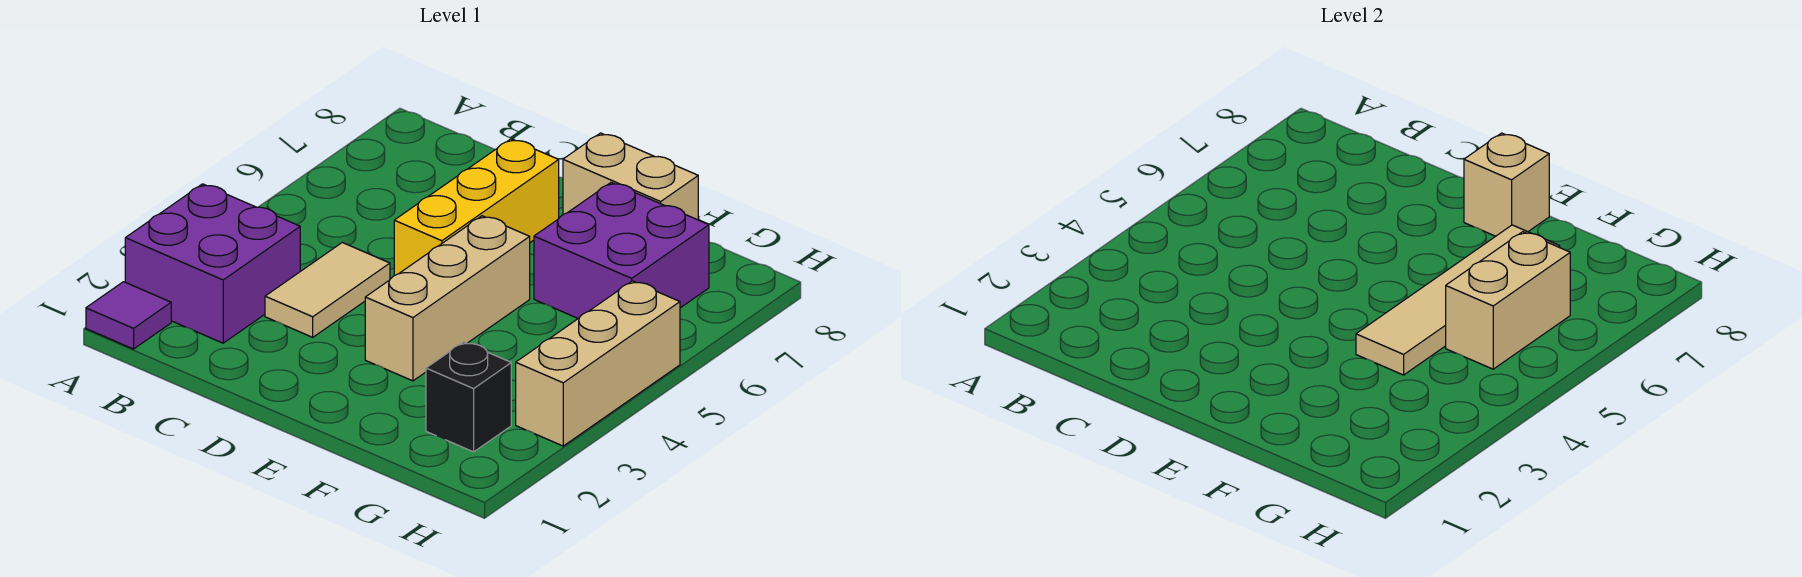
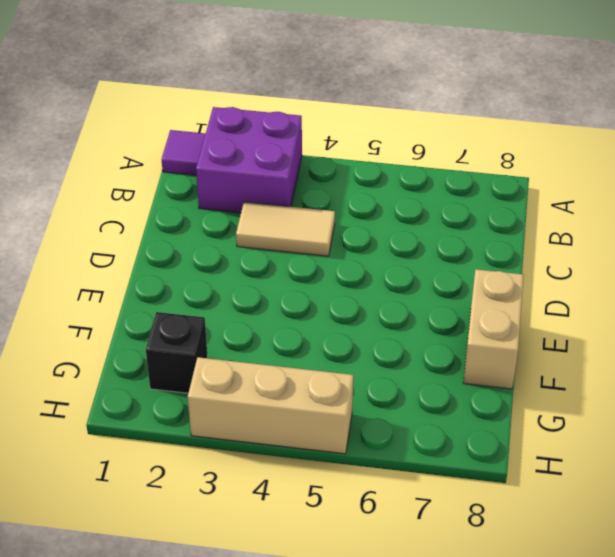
none -> yellow 1x3 brick [394,139,559,276]
none -> tan 1x3 brick [365,216,530,381]
none -> purple 2x2 brick [534,182,709,318]

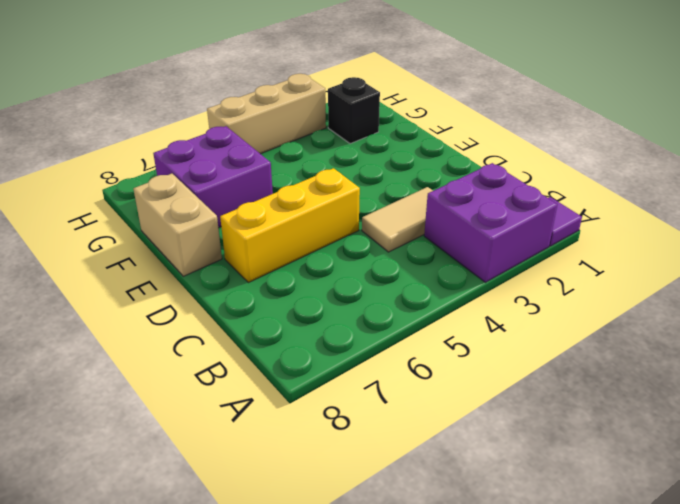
none -> tan 1x3 brick [365,216,530,381]
none -> tan 1x1 brick [1464,133,1549,236]
none -> tan 1x4 tile [1356,225,1560,375]

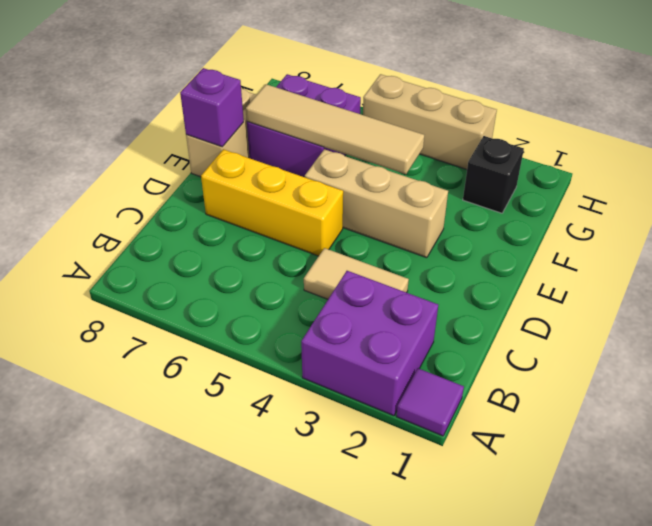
purple 1x1 brick [180,68,244,147] -> tan 1x1 brick [1464,133,1549,236]
none -> tan 1x2 brick [1446,232,1570,369]

